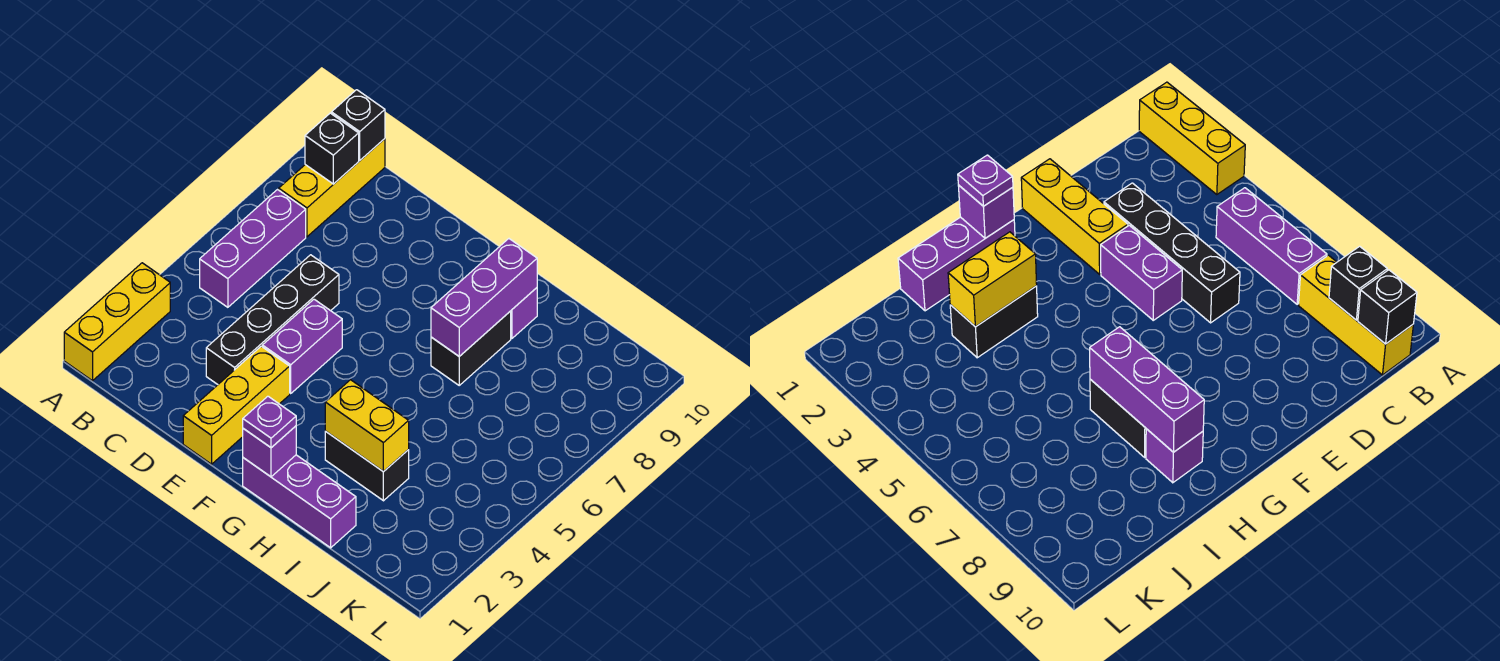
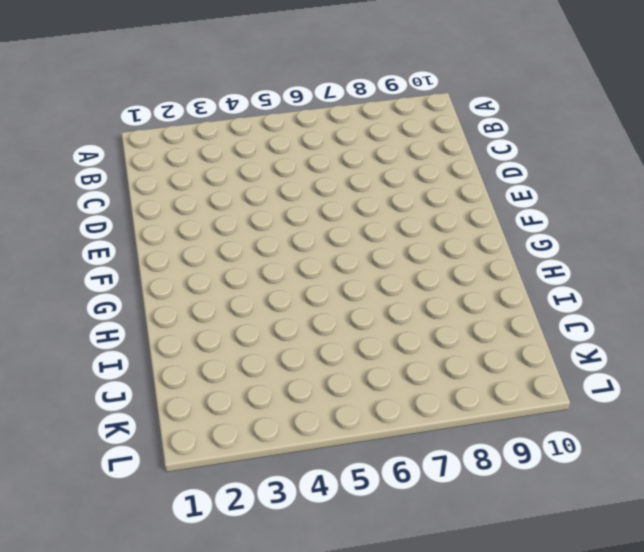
none -> yellow 1x3 brick [64,263,170,381]
none -> purple 1x3 brick [200,190,306,307]
none -> yellow 1x3 brick [279,139,385,237]

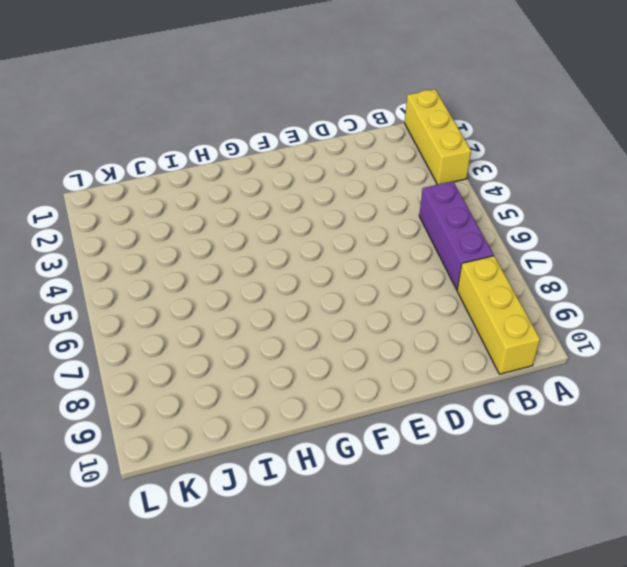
none -> black 1x4 brick [206,255,339,384]
none -> yellow 1x3 brick [183,346,290,464]
none -> purple 1x2 brick [262,299,342,393]

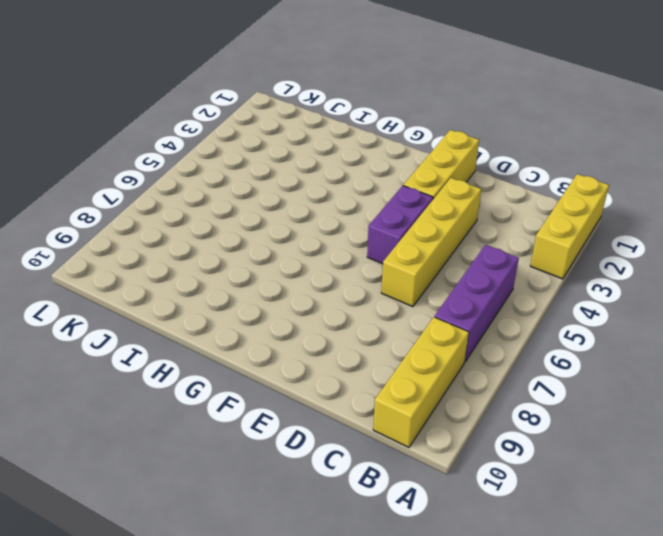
yellow 1x4 brick [381,178,481,307] -> black 1x4 brick [206,255,339,384]
none -> purple 1x3 brick [243,455,356,548]
none -> black 1x2 brick [325,431,409,501]
none -> black 1x2 brick [431,311,511,385]

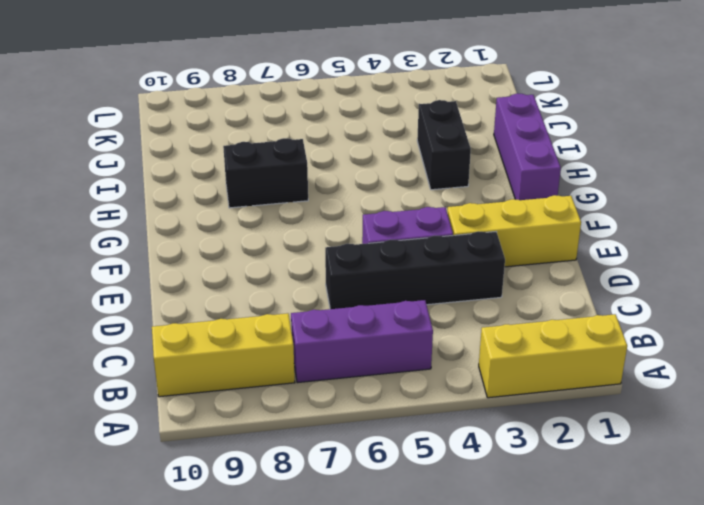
none -> purple 1x1 brick [511,288,537,338]
none -> black 1x1 brick [305,113,359,184]
none -> black 1x1 brick [331,90,385,160]

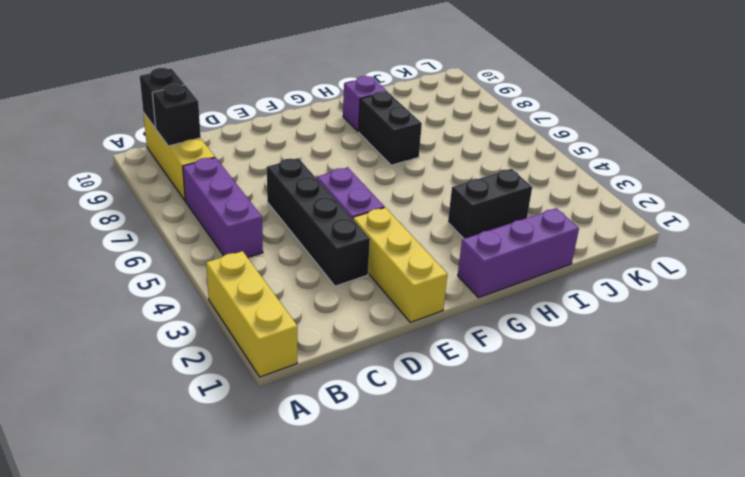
none -> purple 1x1 brick [243,426,296,477]
none -> yellow 1x2 brick [325,380,409,472]
none -> purple 1x3 brick [431,239,537,356]

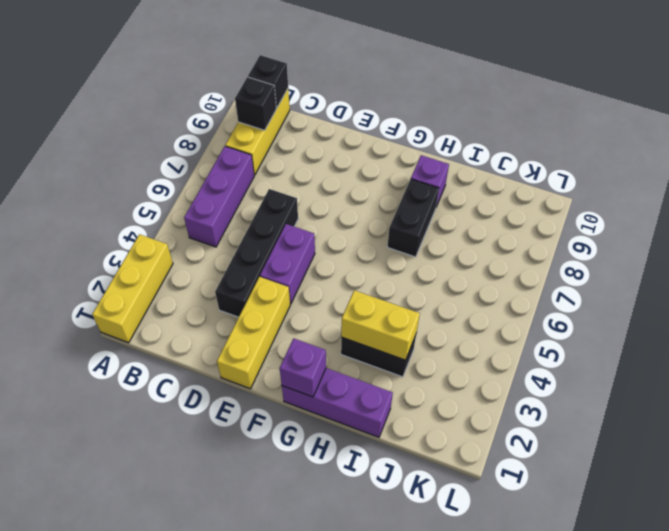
none -> purple 1x3 brick [431,239,537,356]
none -> purple 1x1 plate [243,396,296,448]

